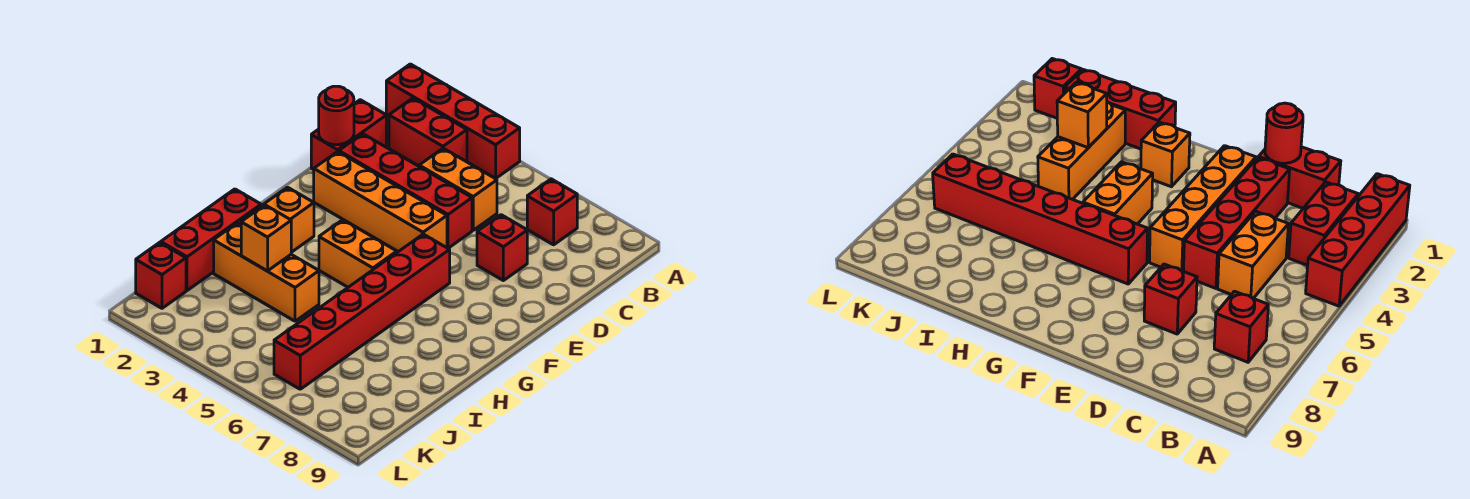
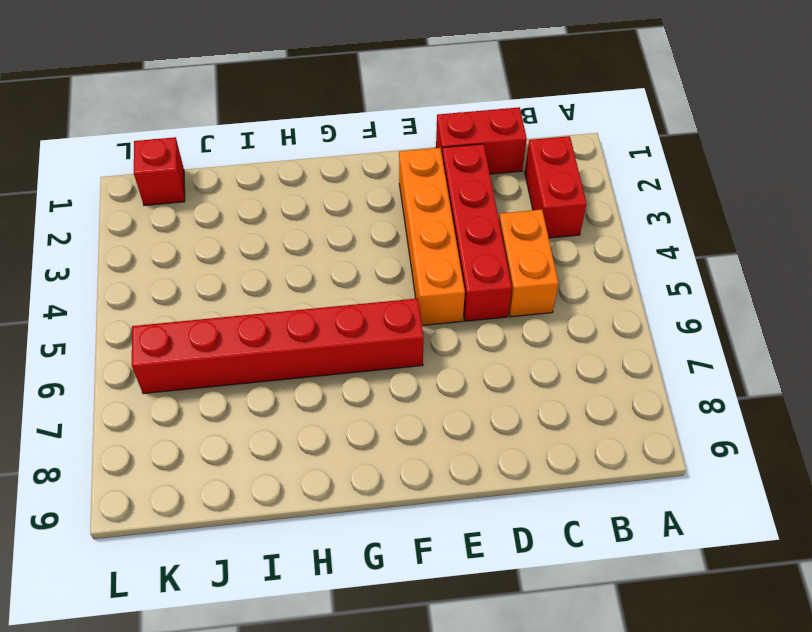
none -> red 1x4 brick [386,64,520,179]
none -> red 1x1 brick [527,179,577,245]
none -> red 1x1 brick [477,215,527,281]

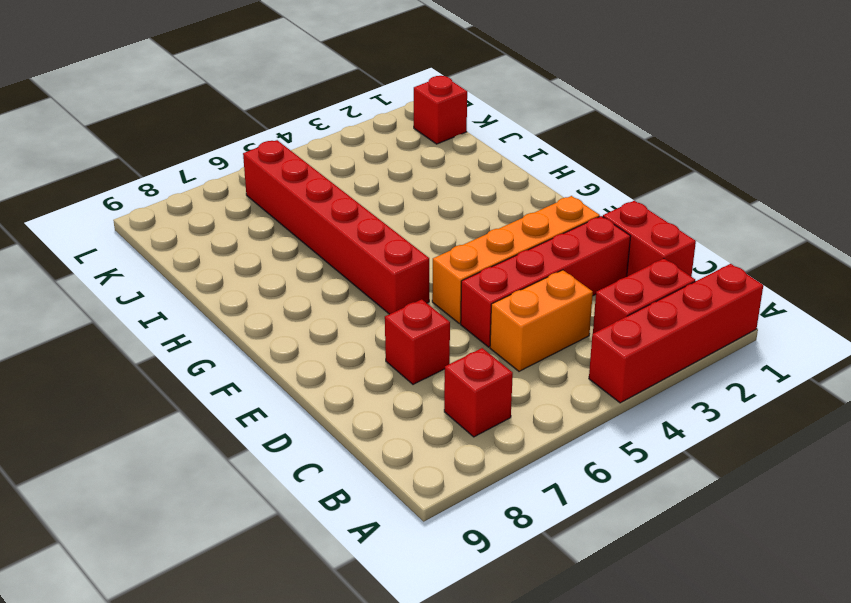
none -> orange 1x1 brick [264,187,314,252]
none -> orange 1x2 brick [319,220,397,287]
none -> red 1x3 brick [161,189,261,291]

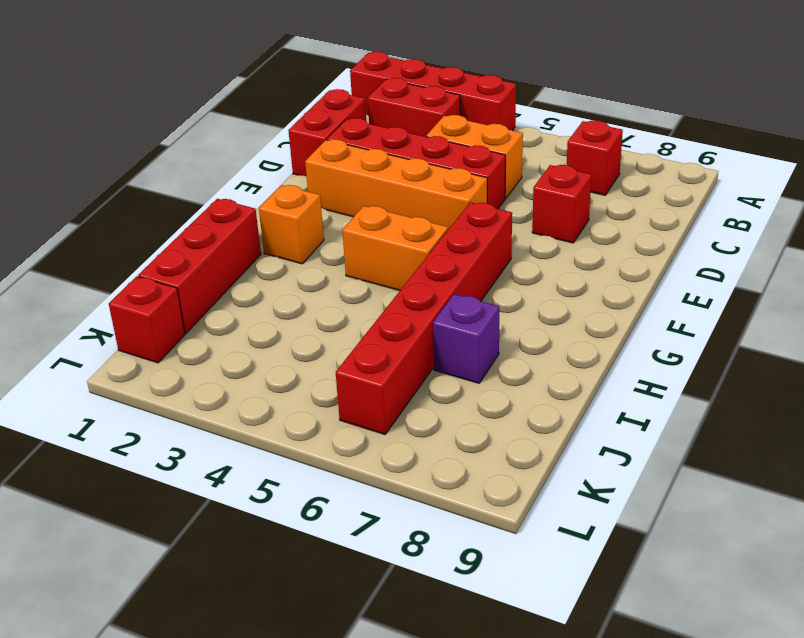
purple 1x1 brick [433,294,499,383] -> none
none -> orange 1x3 brick [214,223,319,321]
none -> red 1x1 round brick [319,86,354,145]
none -> orange 1x1 brick [241,205,291,271]

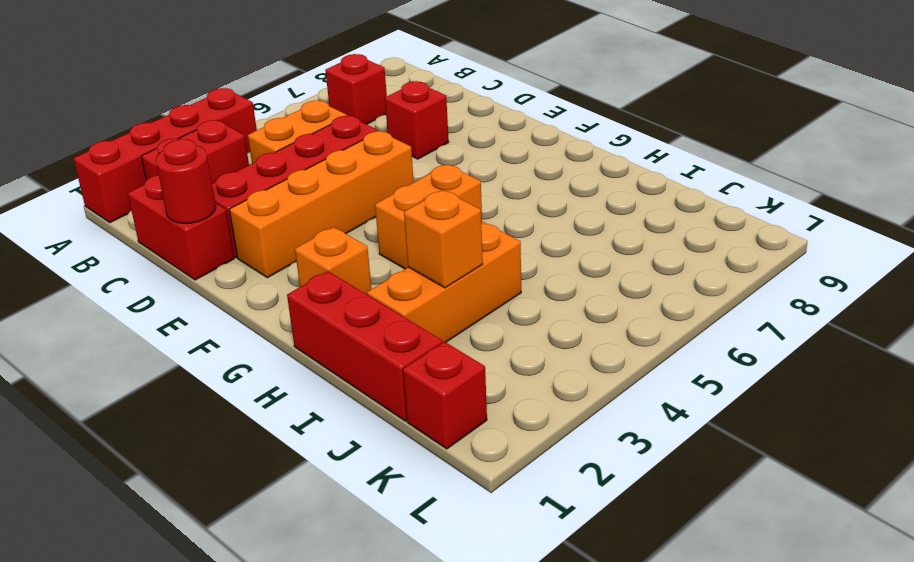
none -> red 1x6 brick [274,234,450,389]

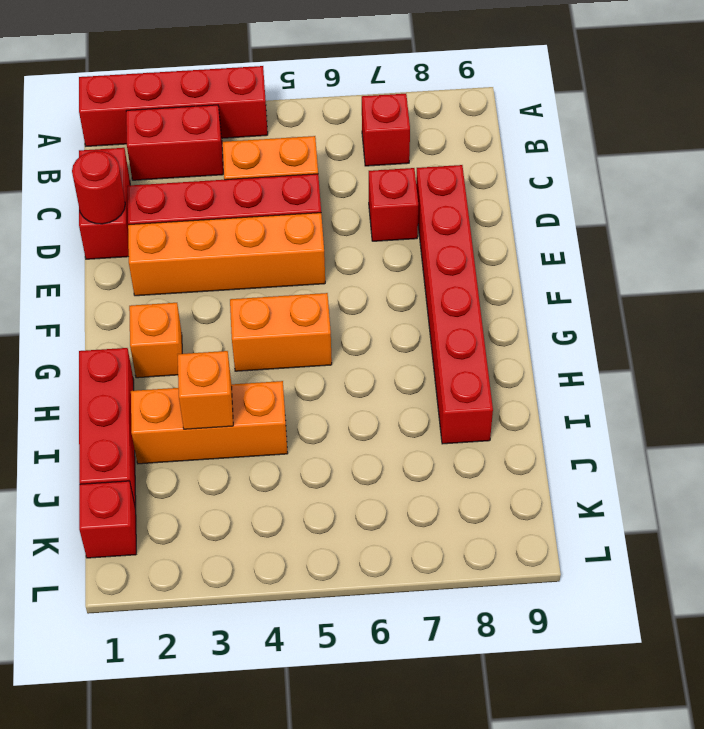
red 1x6 brick [416,165,493,444] -> red 1x6 brick moved to [274,234,450,389]

